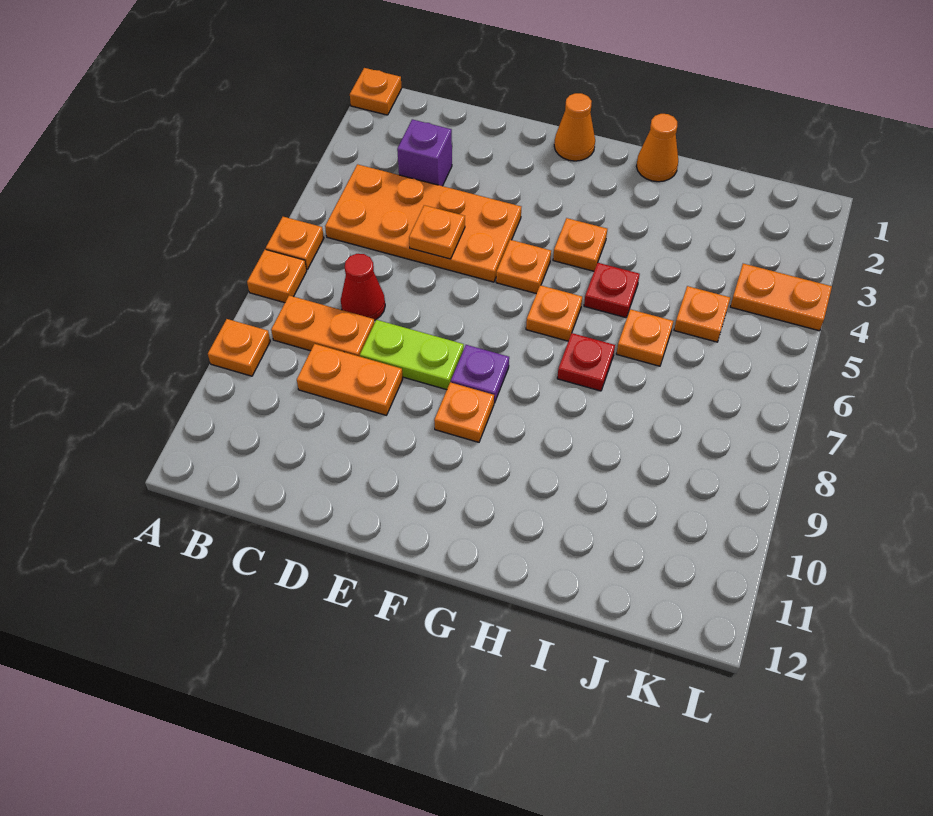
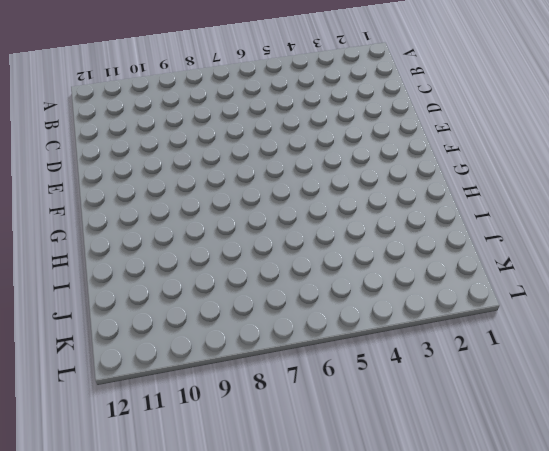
none -> orange 1x1 plate [350,68,402,115]
none -> orange 1x1 plate [266,217,324,270]
none -> orange 1x1 plate [247,250,307,303]

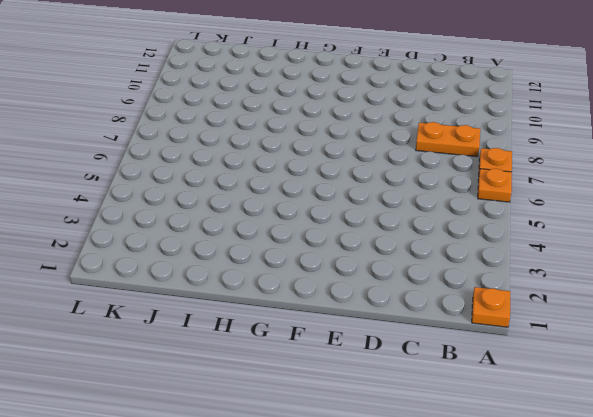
none -> orange 1x1 plate [208,319,270,376]
none -> orange 2x4 plate [325,164,521,282]
none -> purple 1x1 brick [397,119,452,186]

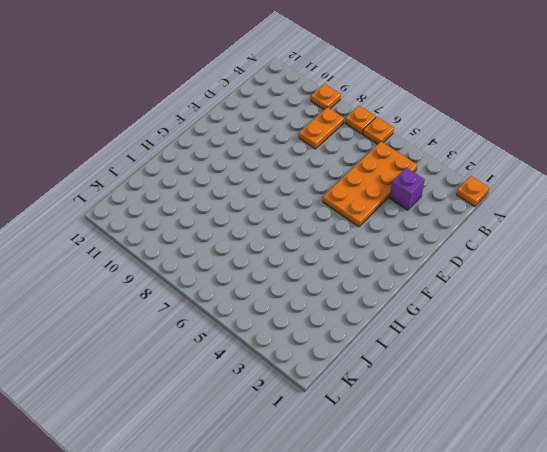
none -> red 1x1 cone [341,254,385,320]
none -> orange 1x2 plate [297,344,403,415]
none -> lime 1x2 plate [360,320,464,390]

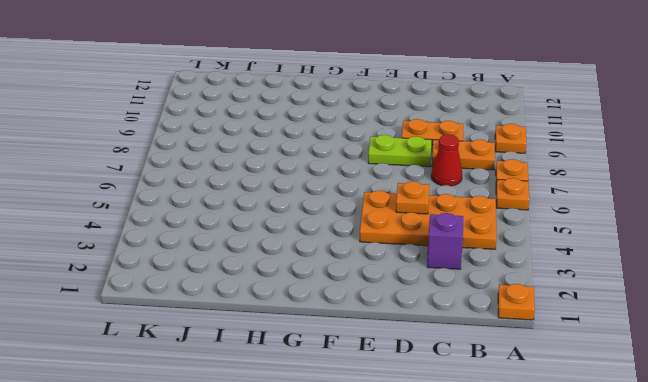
none -> orange 1x1 cone [554,93,595,161]
none -> orange 1x1 plate [496,240,551,294]
none -> purple 1x1 plate [451,345,509,403]

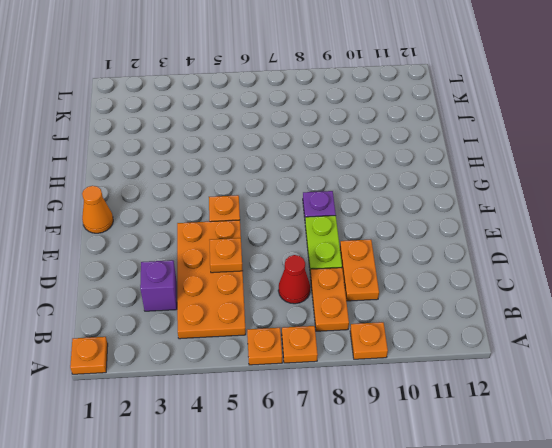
none -> orange 1x1 plate [434,382,494,442]
none -> orange 1x1 plate [553,218,607,271]
none -> orange 1x1 plate [526,285,582,341]

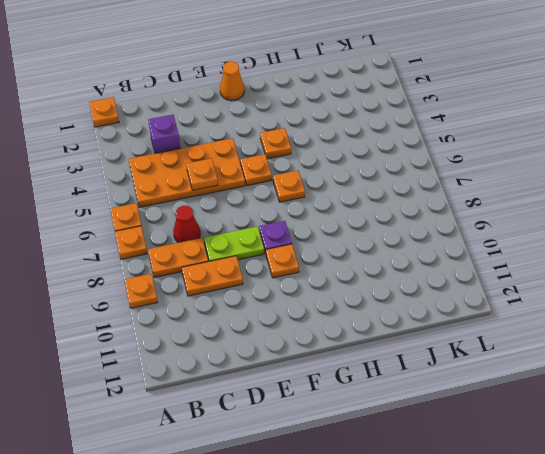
none -> orange 1x1 cone [636,114,678,182]
none -> red 1x1 plate [584,263,640,318]
none -> red 1x1 plate [557,333,615,391]

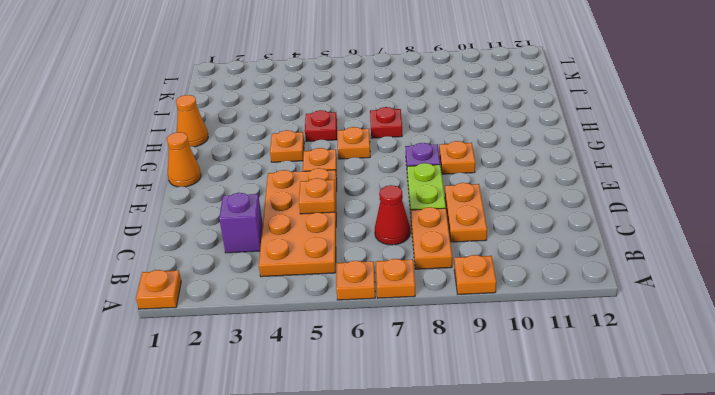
none -> orange 1x1 plate [616,309,673,366]
none -> orange 1x1 plate [674,286,730,342]
none -> orange 1x2 plate [730,264,832,331]

